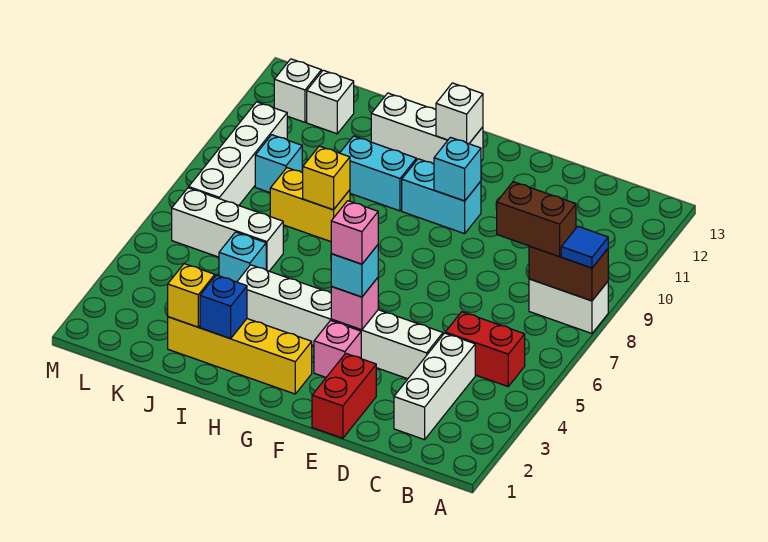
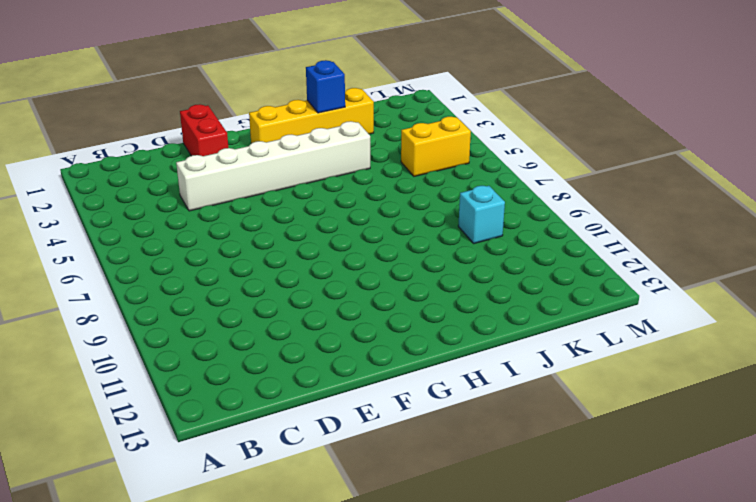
yellow 1x2 brick [401,117,471,176] -> yellow 1x2 brick moved to [270,168,350,242]
none -> white 1x2 brick [529,279,608,333]
none -> red 1x2 brick [445,312,525,386]
none -> white 1x3 brick [394,333,475,440]

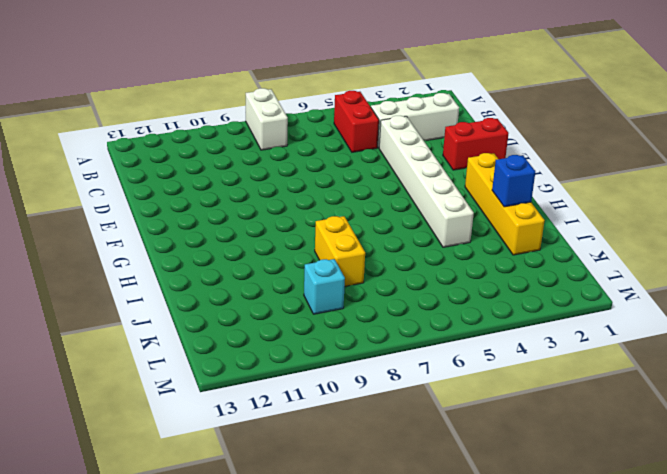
none -> pink 1x1 brick [314,321,361,377]
none -> cyan 1x2 brick [402,159,481,234]
none -> white 1x3 brick [371,93,483,164]

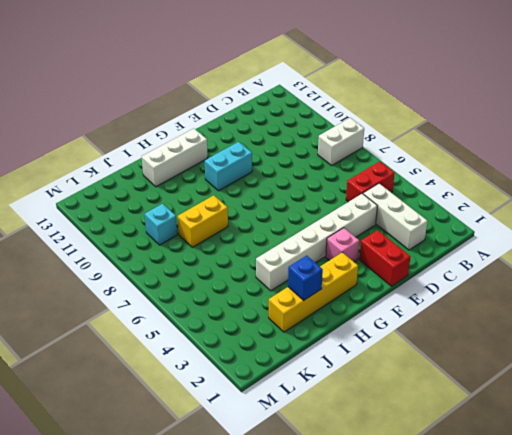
none -> cyan 1x2 brick [340,136,416,211]
none -> cyan 1x1 brick [219,232,266,282]
none -> white 1x3 brick [172,188,283,271]

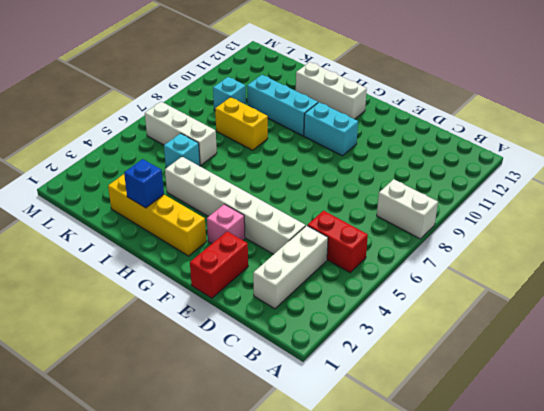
cyan 1x3 brick [247,75,318,136] -> cyan 1x2 brick [340,136,416,211]
none -> white 1x1 brick [307,70,354,134]
none -> white 1x4 brick [189,102,287,205]
none -> white 1x1 brick [274,59,321,122]

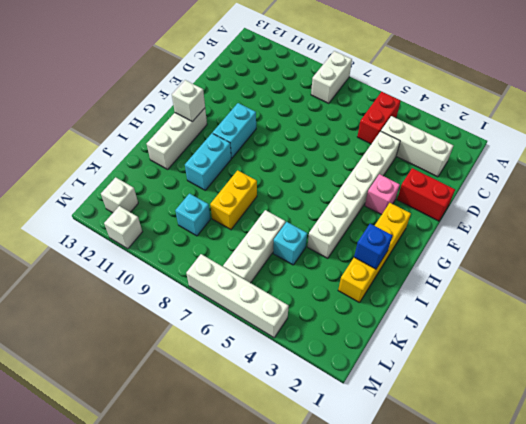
white 1x4 brick [186,254,289,338] -> white 1x4 brick moved to [189,102,287,205]
white 1x1 brick [104,206,142,249] -> white 1x1 brick moved to [307,70,354,134]
none -> brown 1x2 brick [529,246,608,301]
none -> pink 1x1 brick [331,278,378,330]
none -> cyan 1x1 brick [434,137,481,201]

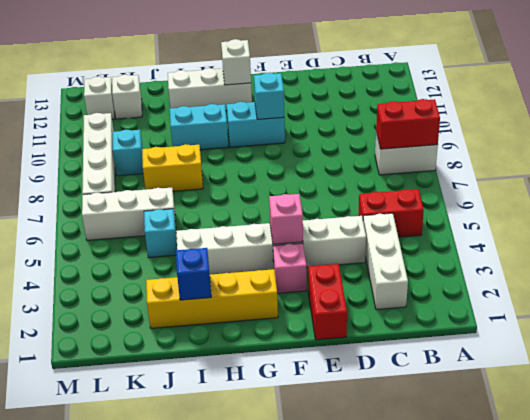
red 1x2 brick [376,99,440,149] -> brown 1x2 brick [529,246,608,301]
none -> yellow 1x1 brick [303,146,350,210]
none -> yellow 1x1 brick [168,264,215,327]
none -> blue 1x1 tile [561,226,608,268]

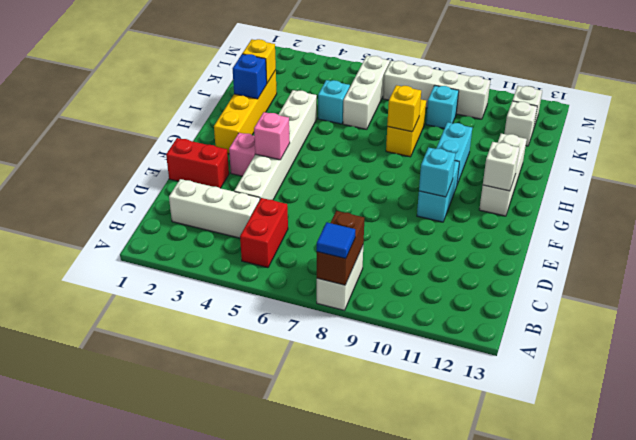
none -> brown 1x2 brick [497,182,576,257]
none -> cyan 1x1 brick [331,245,378,297]
none -> pink 1x1 brick [331,201,378,264]

